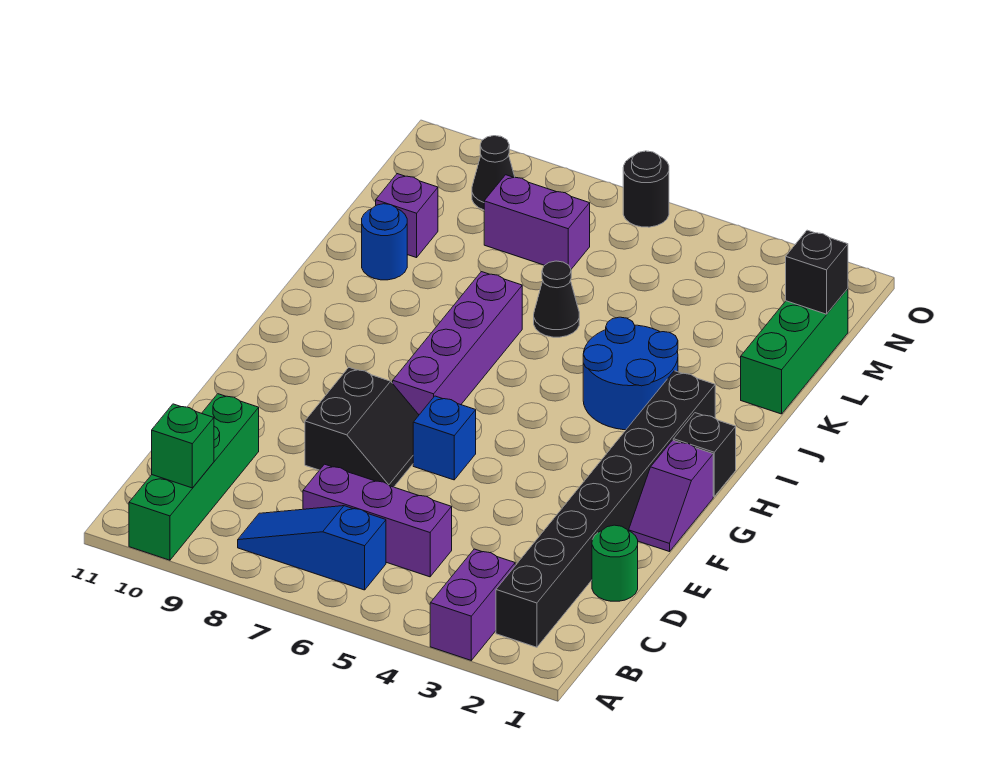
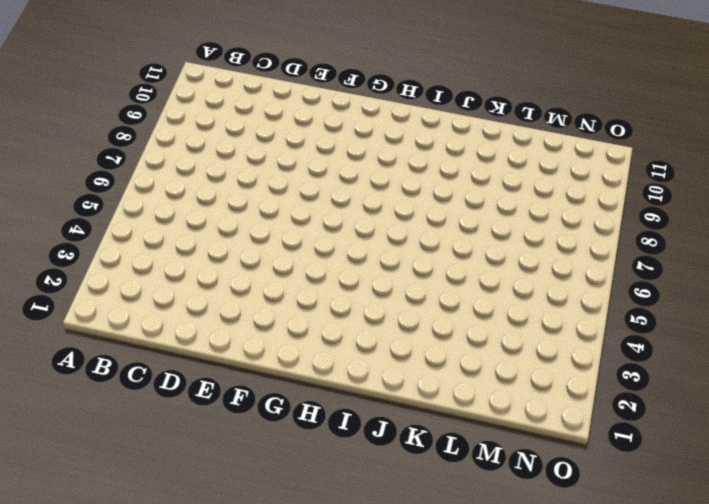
none -> purple 1x2 brick [430,549,515,660]
none -> green 1x4 brick [129,394,259,560]
none -> black 1x8 brick [496,371,715,647]

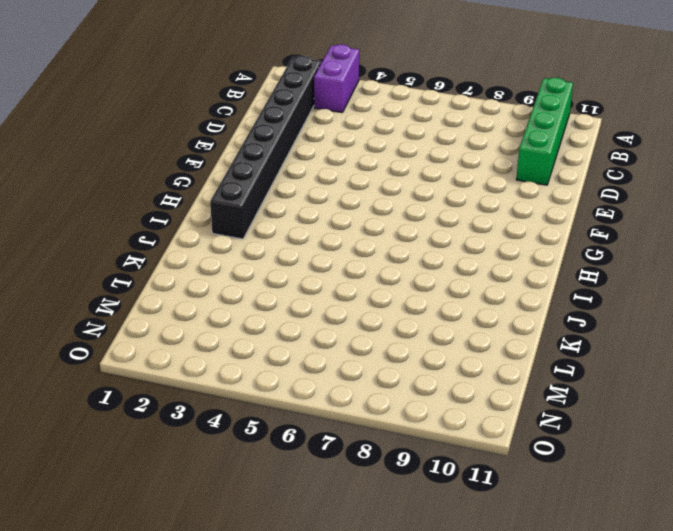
none -> blue 1x3 slope [238,506,386,590]
none -> purple 1x3 brick [303,464,452,577]
none -> green 1x1 round brick [592,525,638,601]

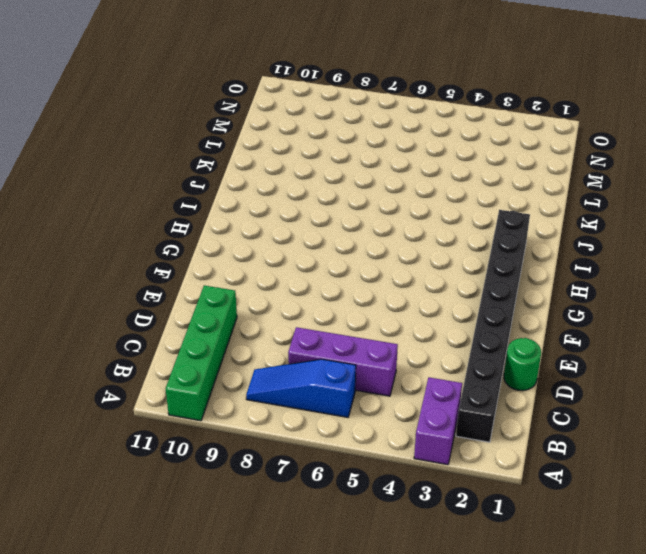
none -> black 2x2 slope [305,367,419,487]
none -> purple 1x2 slope [629,440,713,552]
none -> blue 1x1 brick [413,396,476,480]

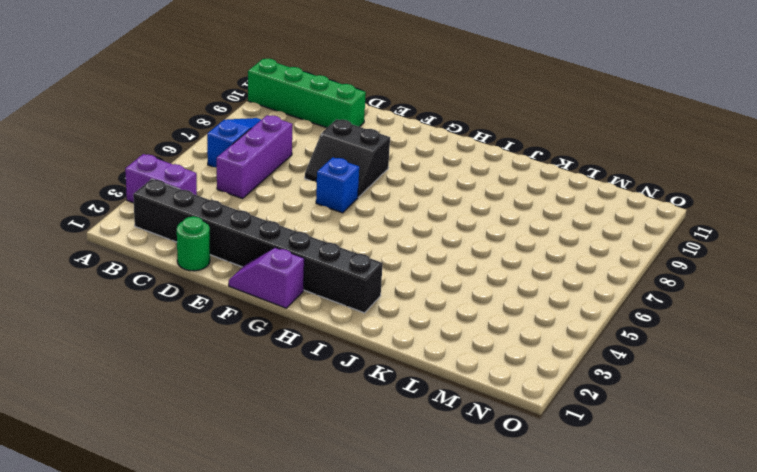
none -> purple 1x4 brick [393,272,522,415]
none -> black 1x1 brick [673,413,736,496]
none -> blue 2x2 round brick [583,317,678,430]

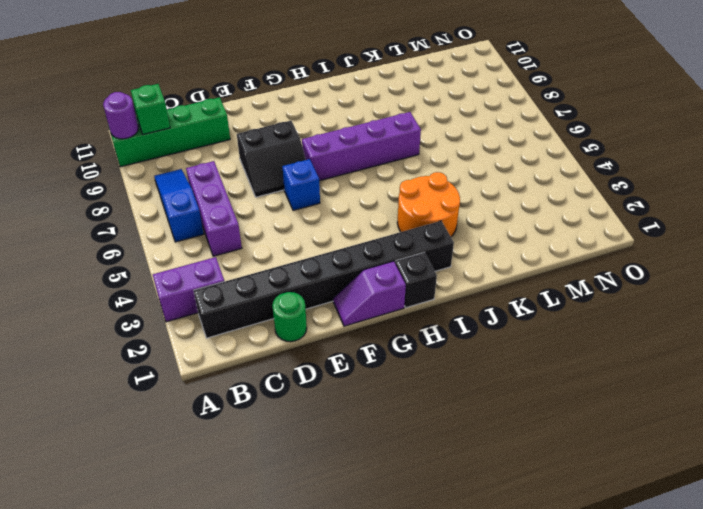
purple 1x1 round brick [103,92,138,139] -> none
orange 2x2 round brick [397,172,460,237] -> blue 2x2 round brick [583,317,678,430]
none -> green 1x3 brick [741,289,848,414]
none -> black 1x1 cone [534,261,579,337]
none -> blue 1x1 round brick [362,204,407,280]

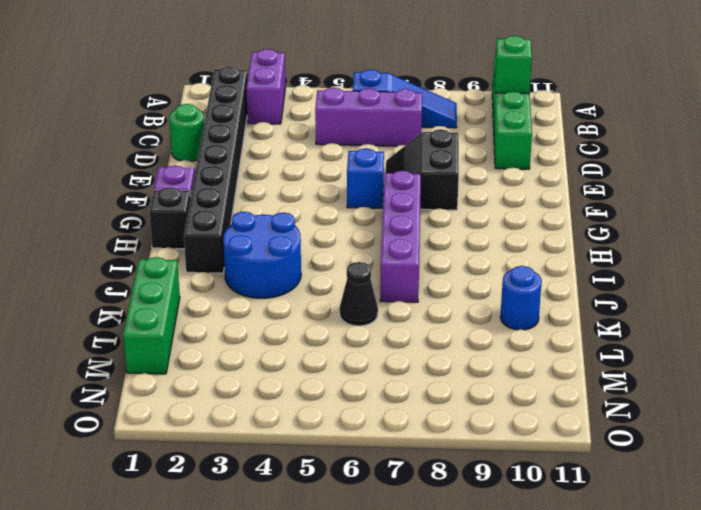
none -> purple 1x1 brick [376,174,438,258]
none -> purple 1x2 brick [484,175,590,269]
none -> black 1x1 cone [472,136,515,210]

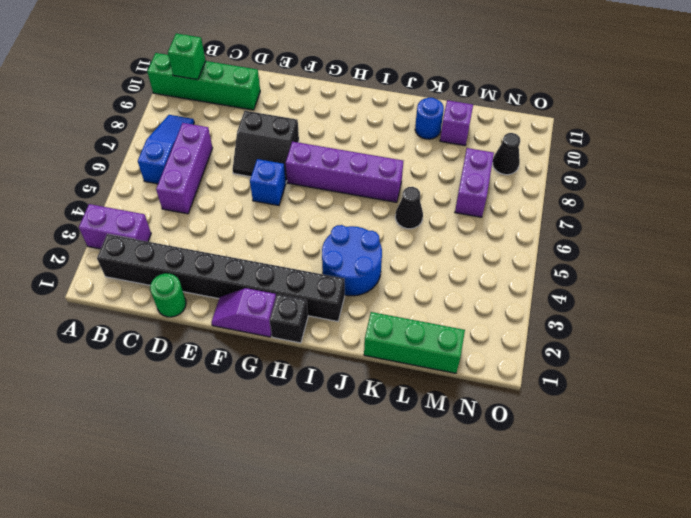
none -> black 1x1 round brick [623,151,669,227]
none -> black 1x1 brick [786,230,848,314]

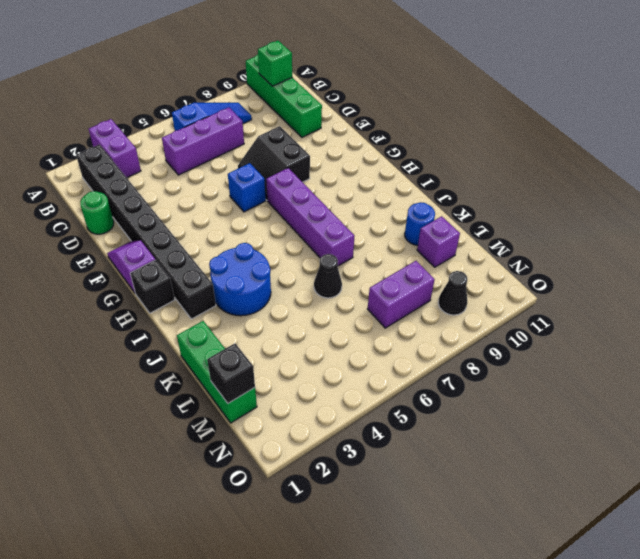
none -> black 1x1 round brick [623,151,669,227]

